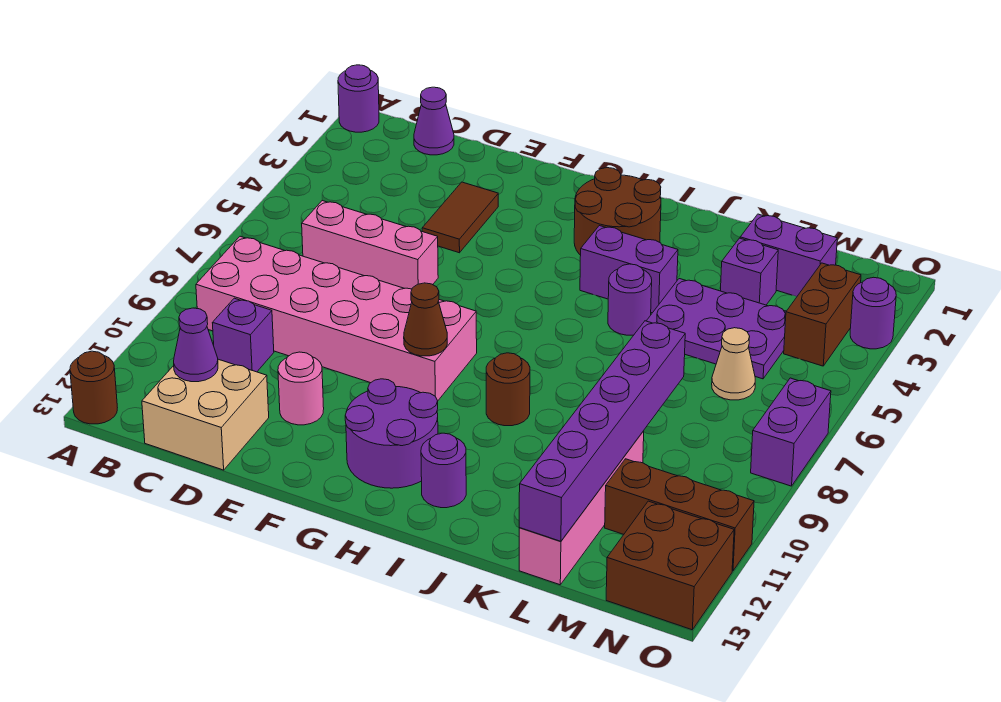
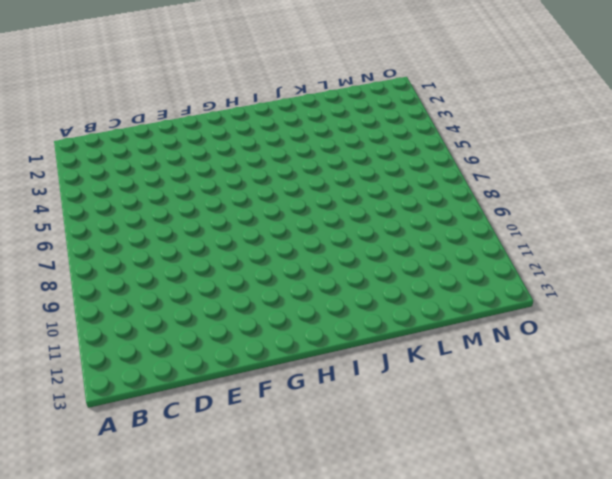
none -> purple 1x1 round brick [338,65,379,132]
none -> brown 1x1 round brick [70,351,117,424]
none -> pink 2x6 brick [196,236,477,401]

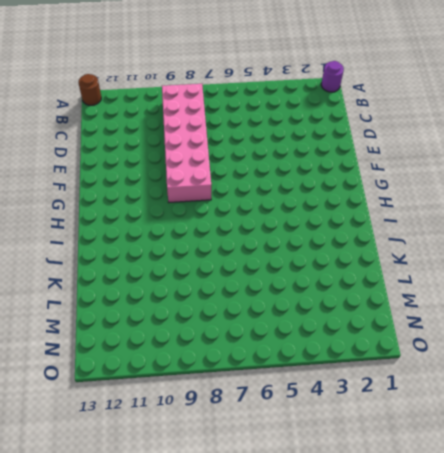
none -> purple 1x1 cone [414,87,454,155]
none -> pink 1x3 brick [302,200,438,289]
none -> purple 1x1 brick [213,298,274,372]

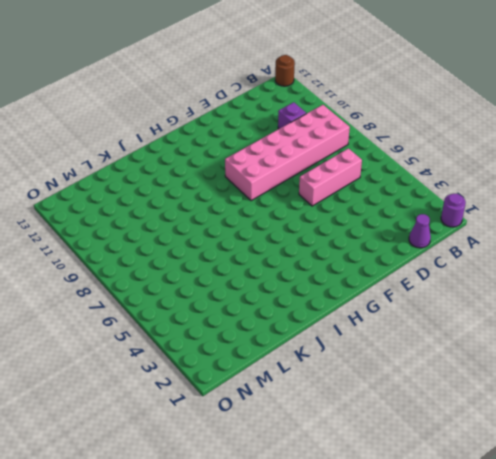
none -> tan 2x2 brick [142,359,269,470]
none -> brown 1x2 tile [422,182,498,253]
none -> pink 1x1 round brick [278,352,324,425]

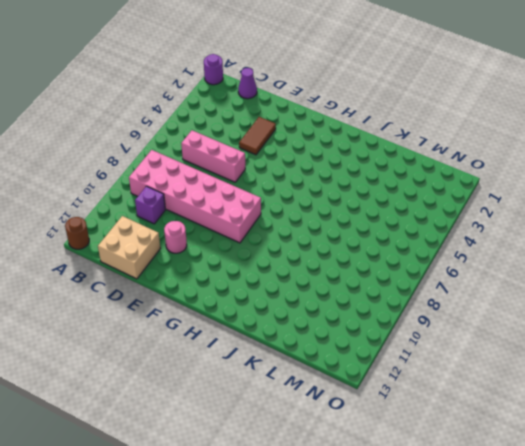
none -> purple 2x2 round brick [345,379,438,488]
none -> brown 2x2 round brick [574,168,661,255]
none -> purple 1x2 brick [580,226,678,313]

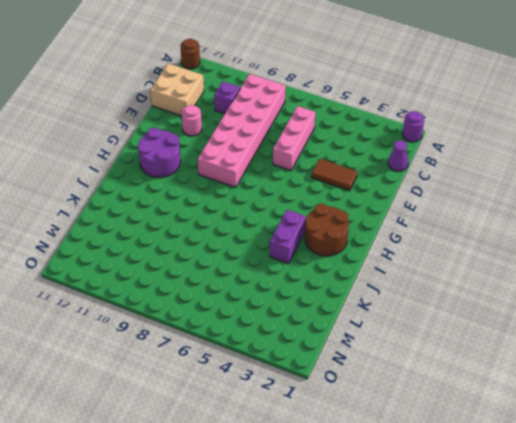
none -> brown 1x1 round brick [486,353,530,426]
none -> purple 1x1 round brick [421,433,466,508]
none -> purple 1x1 round brick [608,264,652,335]

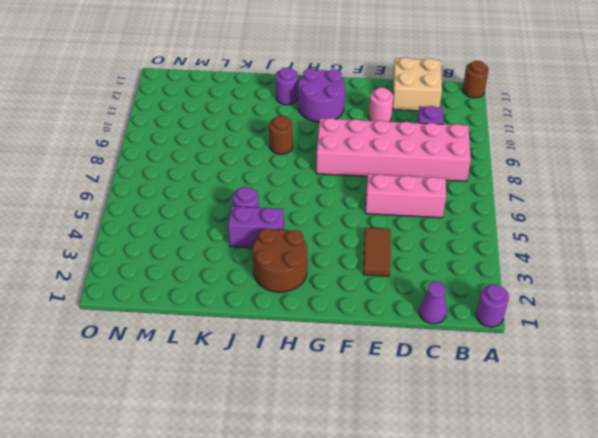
none -> purple 2x3 plate [647,279,786,379]
none -> purple 1x2 brick [740,214,837,297]
none -> purple 1x1 brick [721,238,778,305]

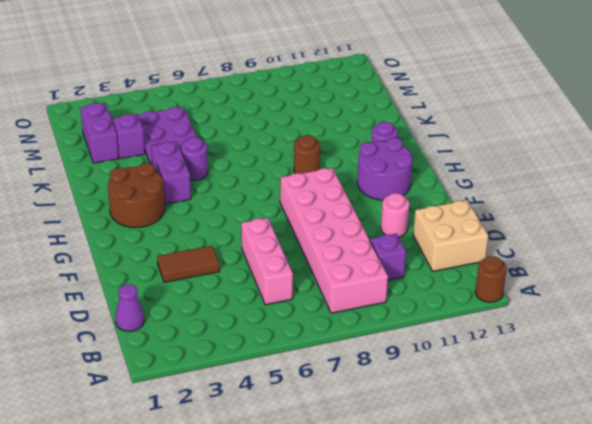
none -> purple 1x1 round brick [338,65,379,132]
none -> pink 1x4 brick [519,431,644,585]
none -> tan 1x1 cone [712,328,755,400]

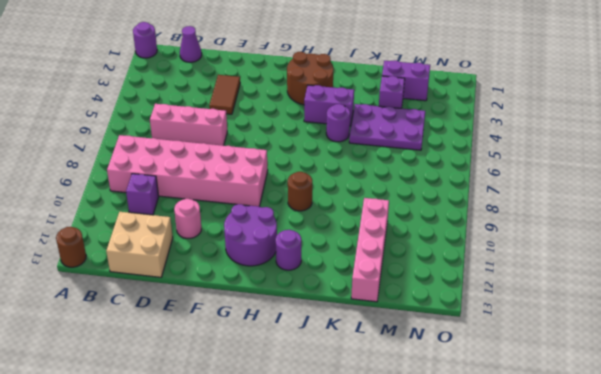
none -> tan 1x1 cone [712,328,755,400]
none -> brown 1x3 brick [605,459,754,571]
none -> brown 1x2 brick [784,263,861,366]

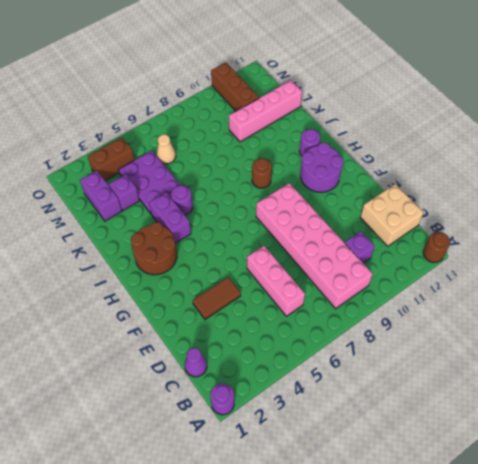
none -> pink 1x1 round brick [278,352,324,425]
none -> brown 2x2 brick [606,501,734,630]
none -> purple 1x1 round brick [850,277,896,349]

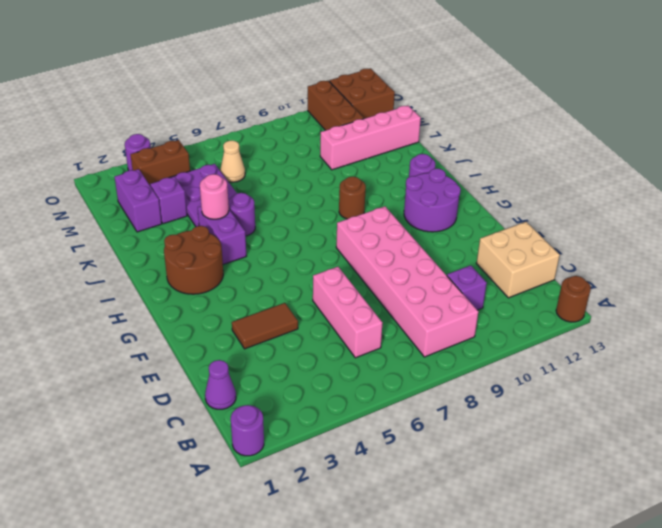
pink 1x1 round brick [200,174,229,219] -> pink 1x1 round brick moved to [278,352,324,425]
none -> purple 1x2 brick [751,378,831,486]
none -> purple 1x1 cone [174,308,218,382]
none -> brown 1x1 cone [404,283,447,356]

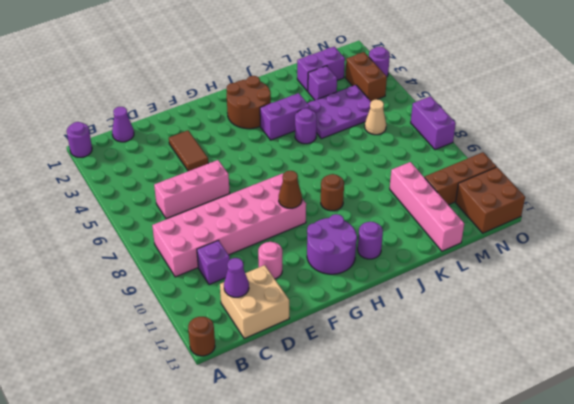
none -> purple 1x6 brick [519,321,685,541]

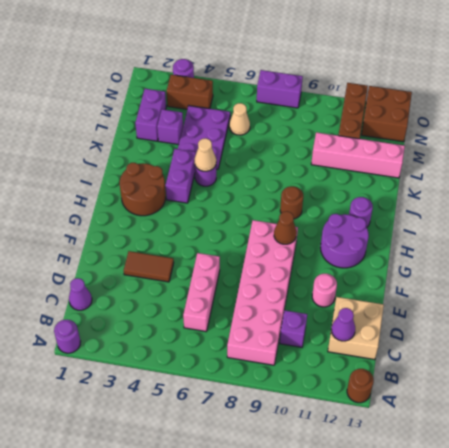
tan 1x1 cone [195,138,216,171] -> none
none -> purple 1x6 brick [519,321,685,541]

